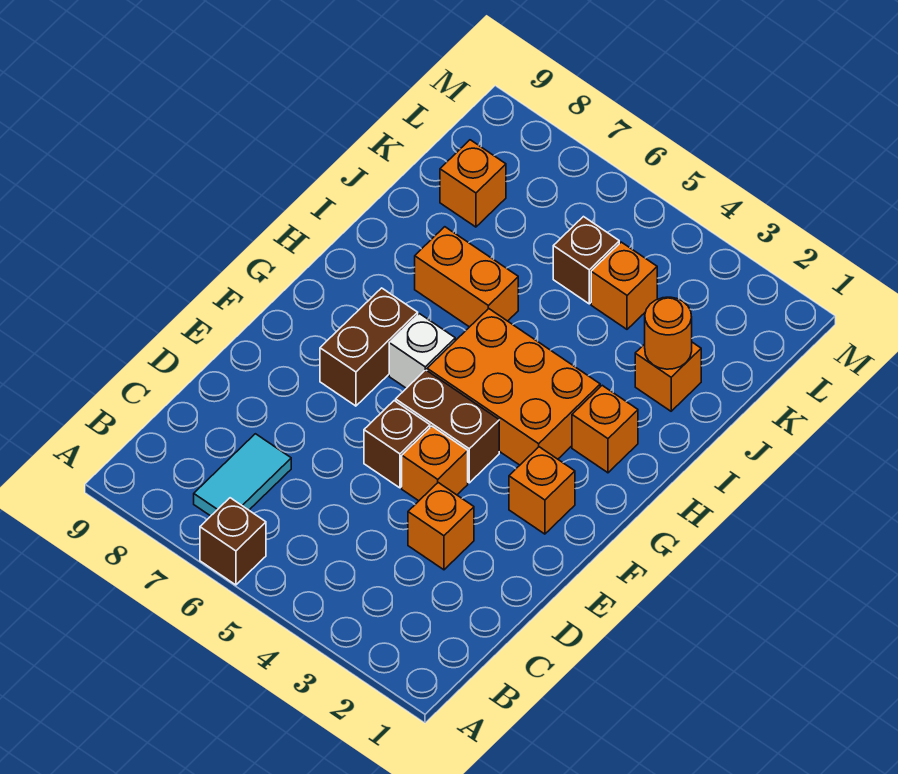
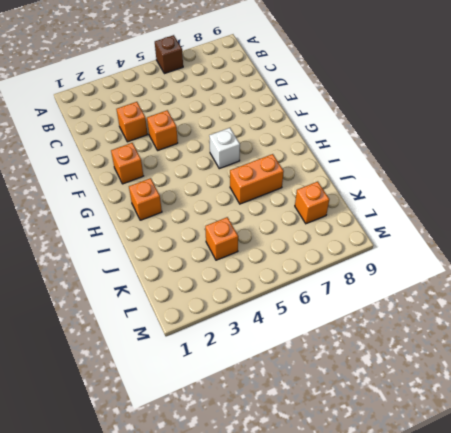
none -> cyan 1x2 tile [194,434,291,516]
none -> brown 1x1 brick [364,401,430,488]
none -> brown 1x2 brick [396,370,499,483]

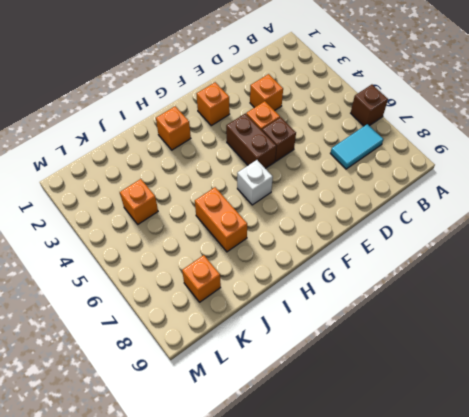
none -> brown 1x2 brick [320,288,418,406]
none -> orange 2x3 brick [427,309,600,465]
none -> orange 1x1 brick [635,342,701,411]

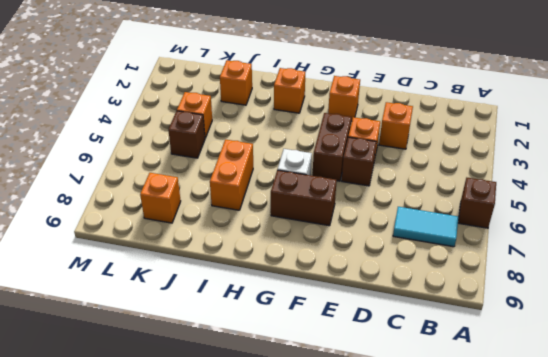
none -> orange 2x3 brick [427,309,600,465]
none -> orange 1x1 round brick [645,297,692,369]

